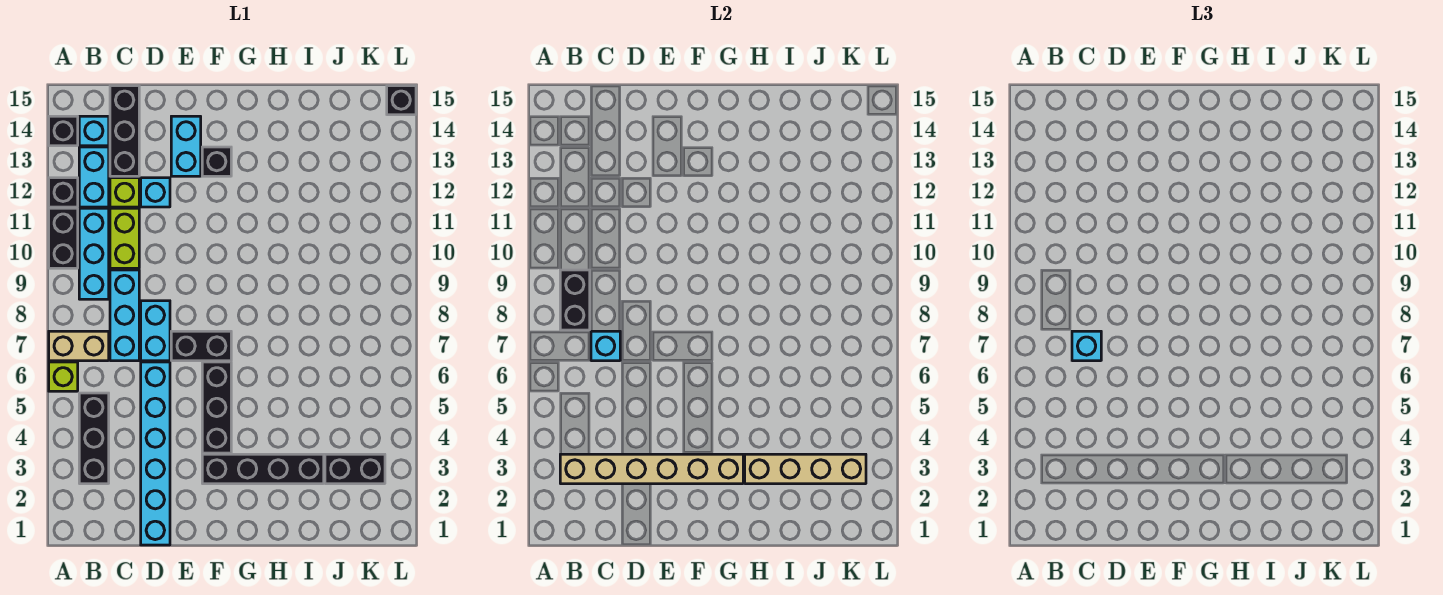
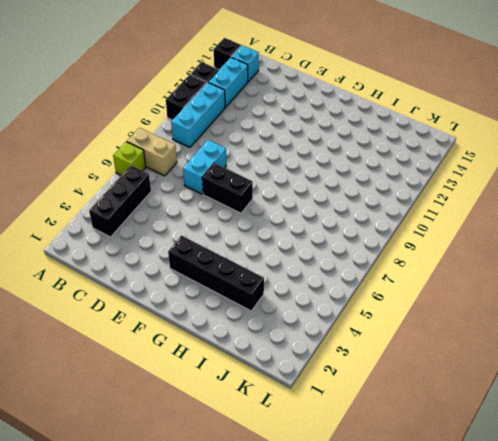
none -> cyan 1x3 brick [110,270,139,361]
none -> lime 1x2 brick [110,208,139,268]
none -> lime 1x1 brick [110,178,139,207]

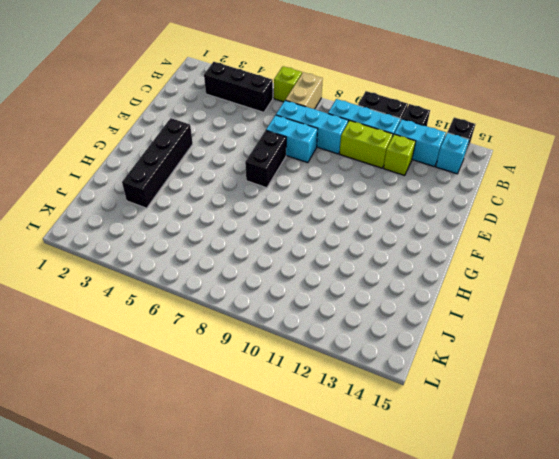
none -> black 1x3 brick [110,86,139,176]
none -> cyan 1x6 brick [141,362,170,545]
none -> cyan 1x1 brick [141,178,170,207]

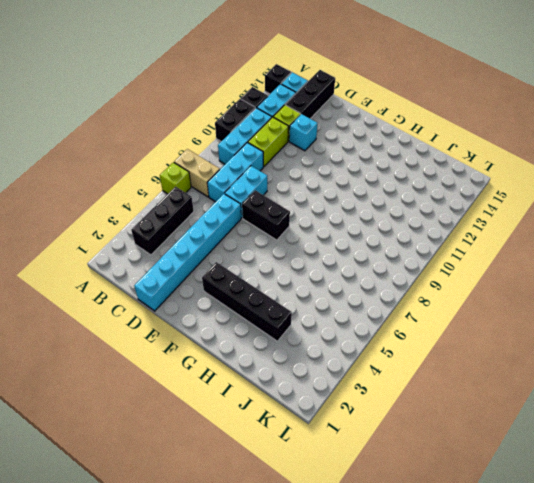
none -> cyan 1x2 brick [171,116,201,176]
none -> black 1x3 brick [202,362,231,453]
none -> black 1x1 brick [202,147,231,176]

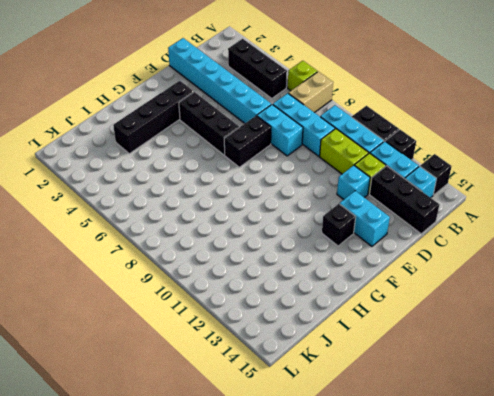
none -> black 1x2 brick [325,454,385,484]
none -> black 1x1 brick [387,86,416,115]
none -> tan 1x6 brick [560,454,743,484]

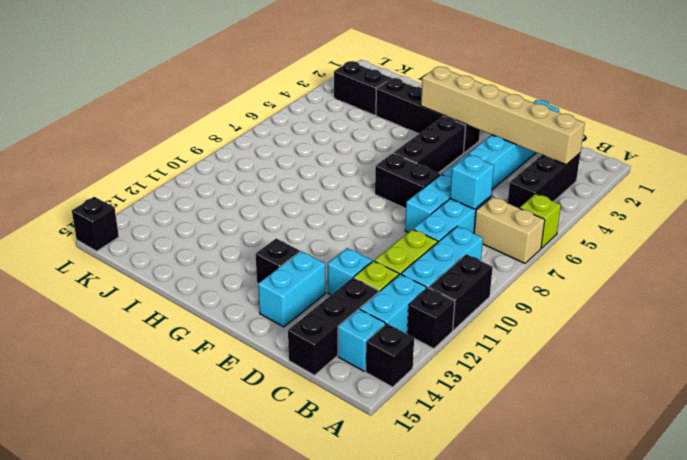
none -> black 1x2 brick [560,270,590,330]
none -> tan 1x4 brick [745,454,866,484]
none -> cyan 1x1 brick [1072,331,1101,361]

